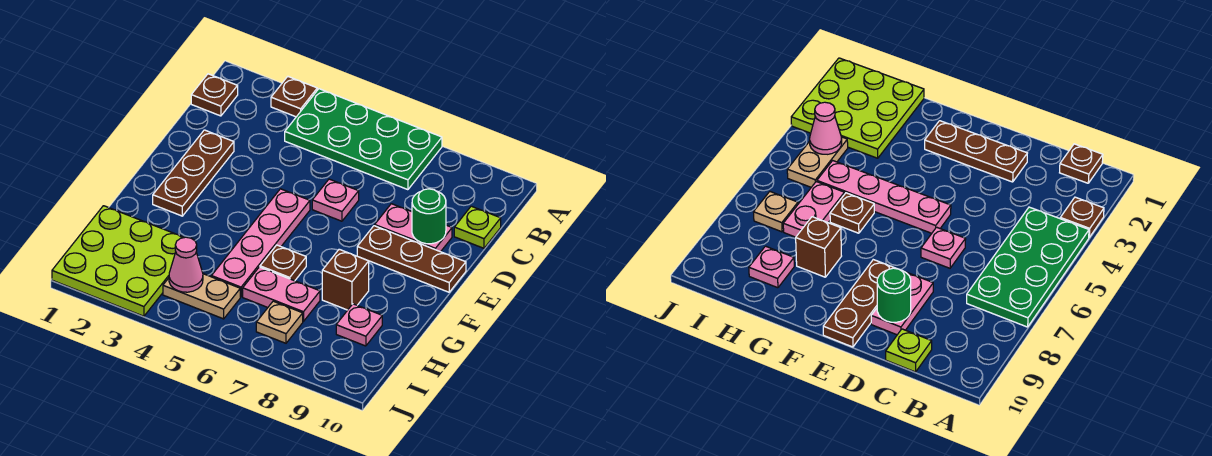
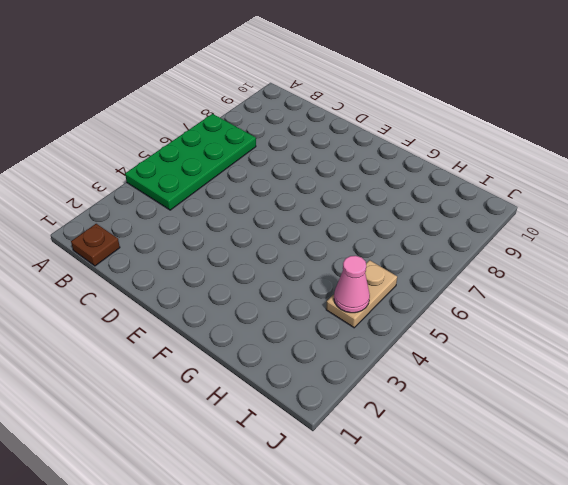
none -> brown 1x1 plate [271,77,317,117]
none -> lime 1x1 plate [454,206,501,248]
none -> brown 1x3 plate [153,130,234,216]

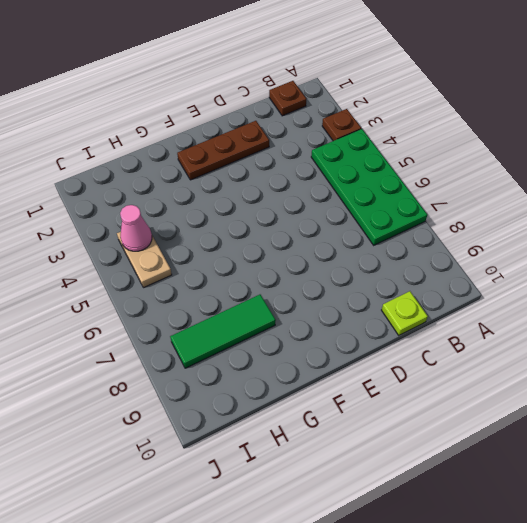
green 1x3 tile [170,295,276,368] -> brown 1x1 brick [322,249,369,310]
none -> pink 1x1 plate [312,179,359,221]
none -> pink 1x2 plate [375,204,452,252]
none -> pink 1x4 plate [211,189,310,297]

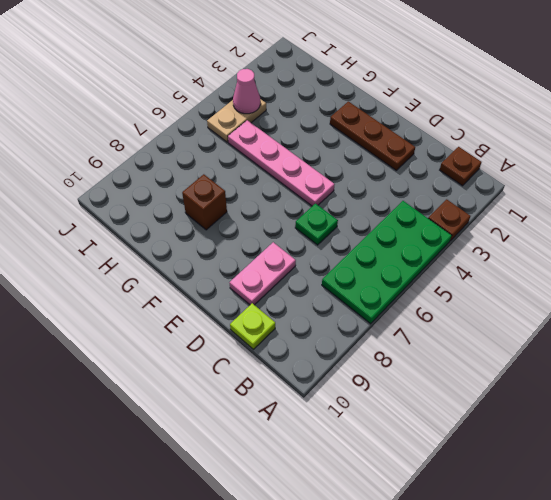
green 1x1 plate [295,203,338,245] -> pink 1x1 plate [312,179,359,221]
none -> brown 1x3 plate [357,226,466,292]
none -> brown 1x1 plate [260,245,306,281]
none -> lime 3x3 plate [52,206,184,316]

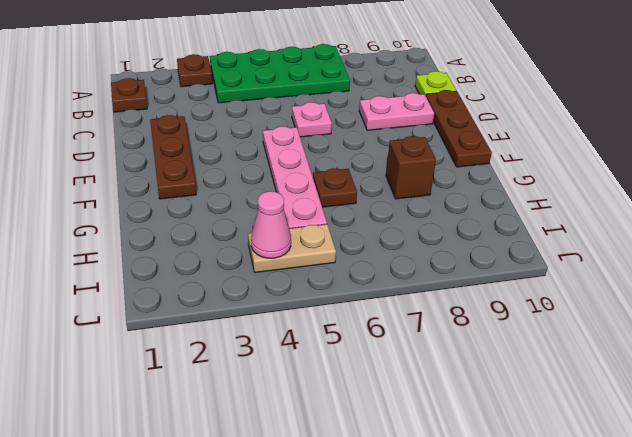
brown 1x3 plate [426,90,492,167] -> brown 1x3 plate turned to [357,226,466,292]
none -> lime 3x3 plate [52,206,184,316]
none -> pink 1x2 plate [243,267,320,321]
none -> pink 1x1 plate [336,304,382,346]

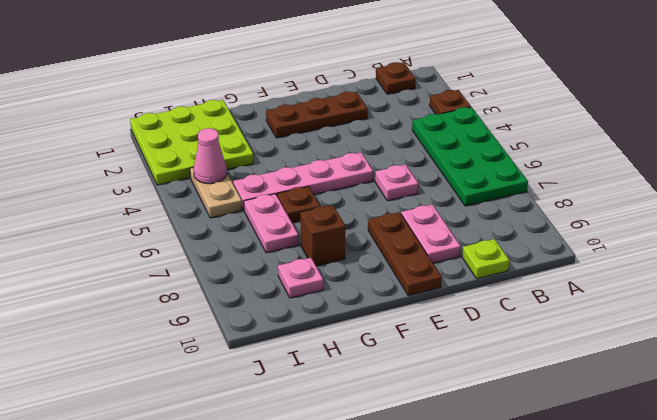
none -> tan 1x1 plate [256,301,303,343]
none -> green 1x1 round brick [412,189,446,244]

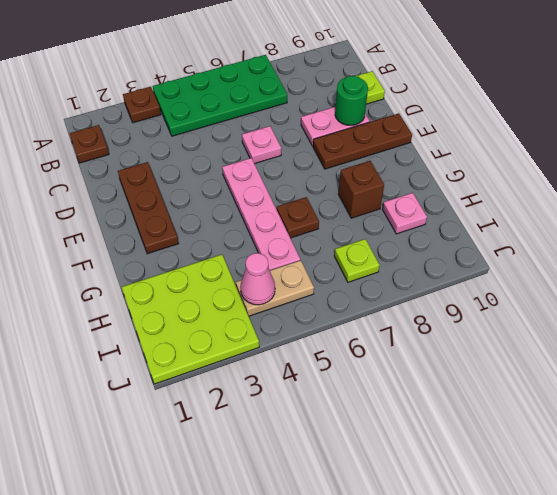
lime 1x1 plate [334,239,380,282] -> tan 1x1 plate [256,301,303,343]
none -> pink 1x2 plate [243,267,320,321]

